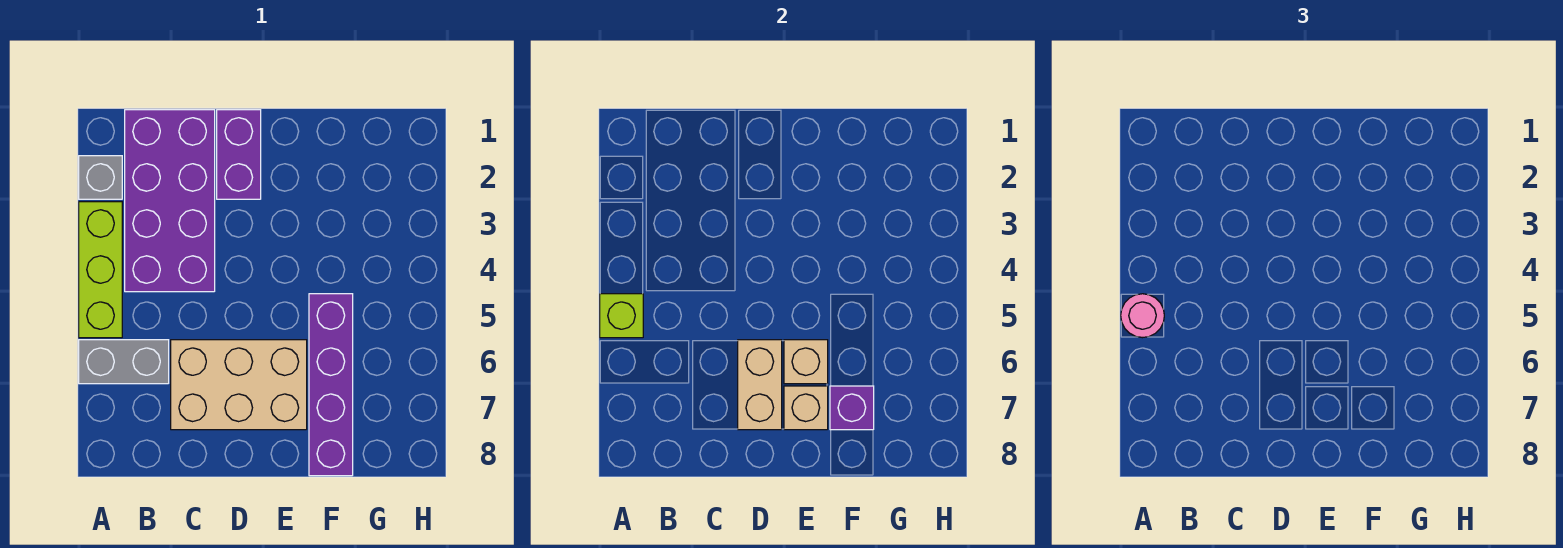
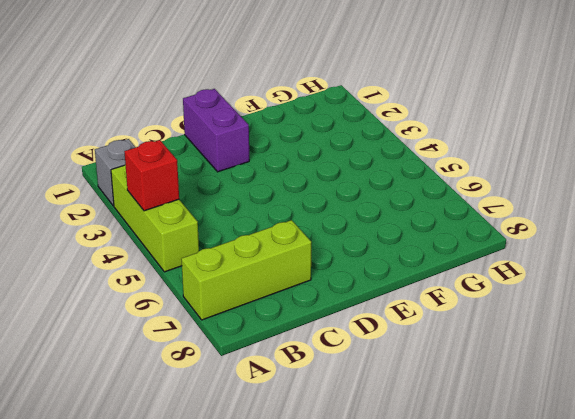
red 1x1 brick [124,140,179,211] -> none
lime 1x3 brick [181,220,311,320] -> tan 2x3 brick [171,340,307,430]
none -> grey 1x2 brick [79,340,169,384]
none -> purple 2x4 brick [125,110,215,292]
none -> purple 1x4 brick [309,294,353,476]

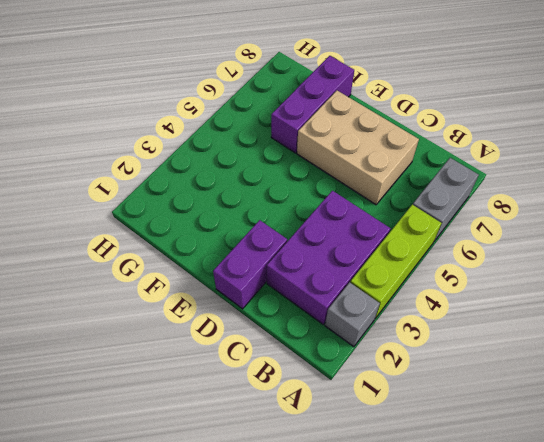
grey 1x2 brick [413,158,479,241] -> grey 1x2 brick turned to [79,340,169,384]
purple 2x3 brick [267,191,391,325] -> purple 2x4 brick [125,110,215,292]
purple 1x3 brick [271,56,354,153] -> purple 1x4 brick [309,294,353,476]
none -> lime 1x1 brick [600,294,643,338]
none -> tan 1x2 brick [738,340,782,430]
none -> tan 1x1 brick [784,340,828,384]

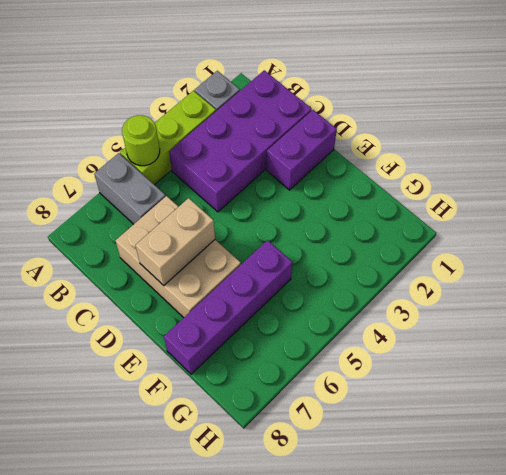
lime 1x1 round brick [122,115,160,166] -> lime 1x1 brick [600,294,643,338]
none -> tan 1x1 brick [784,340,828,384]
none -> tan 1x1 brick [784,386,828,430]
none -> purple 1x1 brick [830,386,874,430]

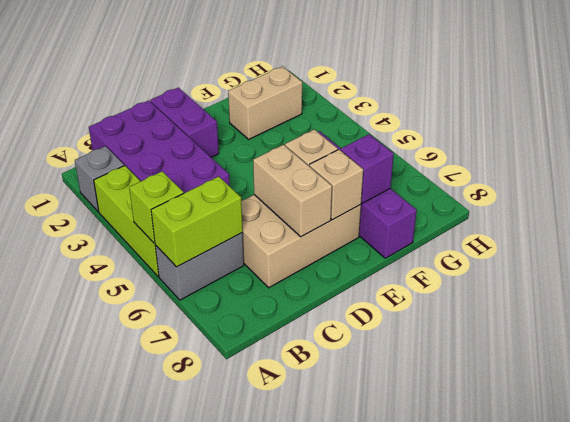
lime 1x2 brick [151,176,243,267] -> none
tan 1x2 brick [228,66,302,139] -> none
none -> pink 1x1 round brick [1121,294,1164,338]

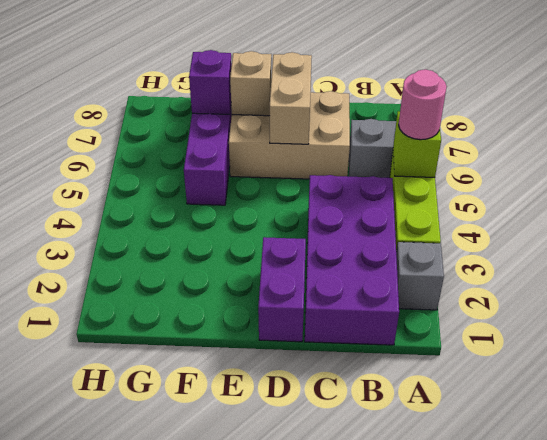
none -> tan 1x1 brick [784,340,828,384]

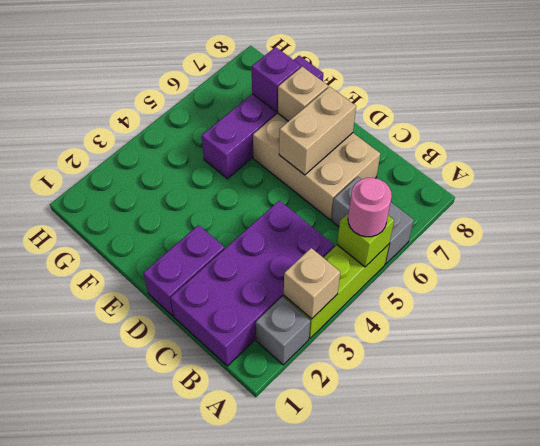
tan 1x1 brick [284,248,340,319] -> tan 1x1 brick moved to [784,340,828,384]

